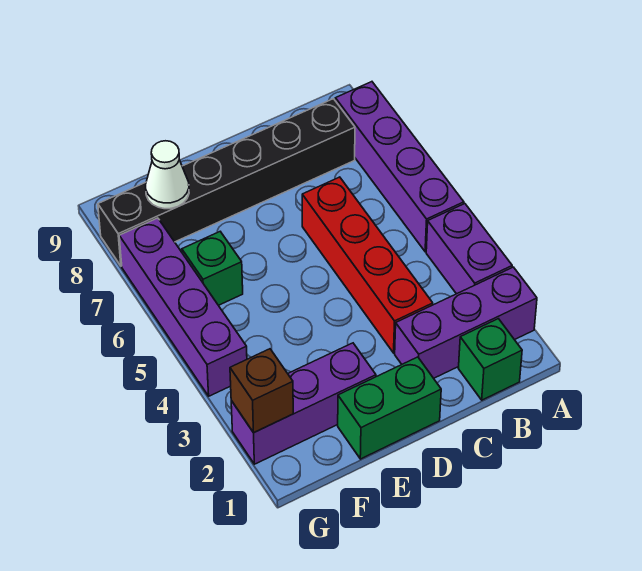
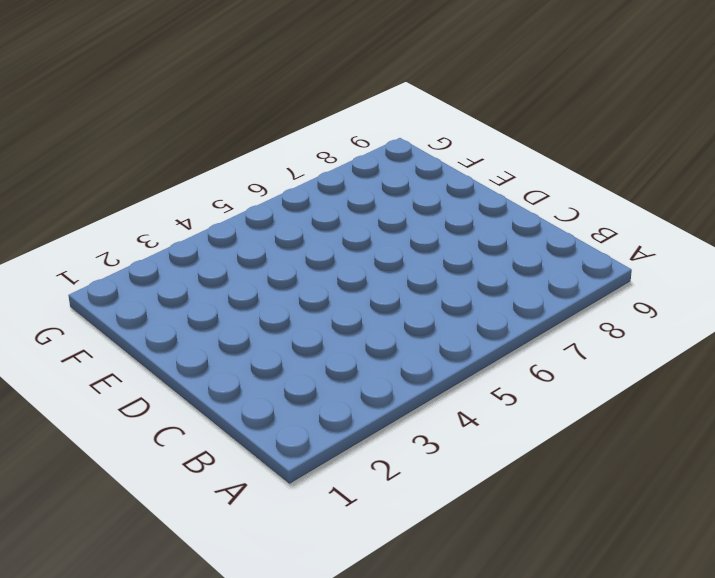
none -> purple 1x3 brick [395,267,537,378]
none -> purple 1x2 brick [426,204,512,294]
none -> purple 1x4 brick [335,82,464,252]

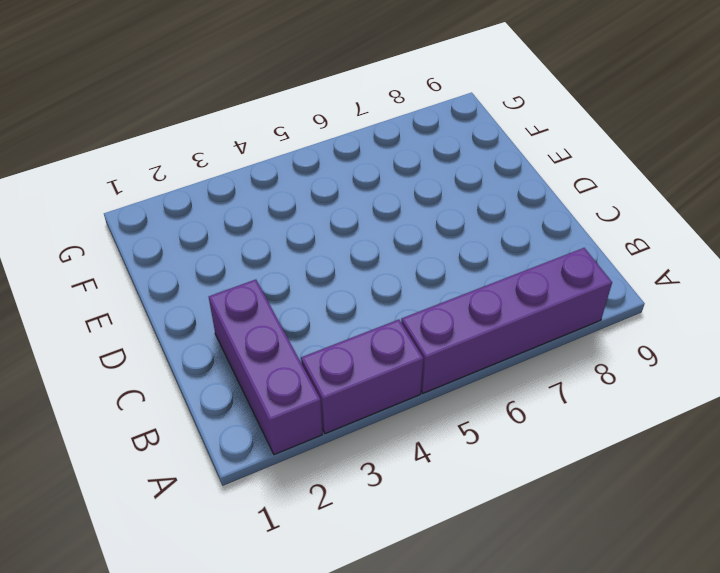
none -> green 1x1 brick [458,319,522,400]
none -> black 1x6 brick [98,99,355,266]
none -> red 1x4 brick [302,177,433,353]

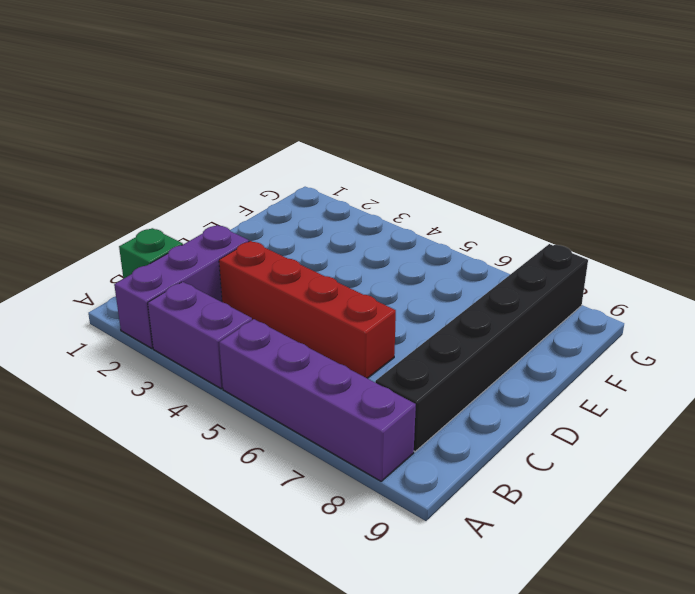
none -> green 1x2 brick [338,357,441,459]
none -> purple 1x3 brick [231,343,376,464]
none -> green 1x1 brick [182,232,243,305]

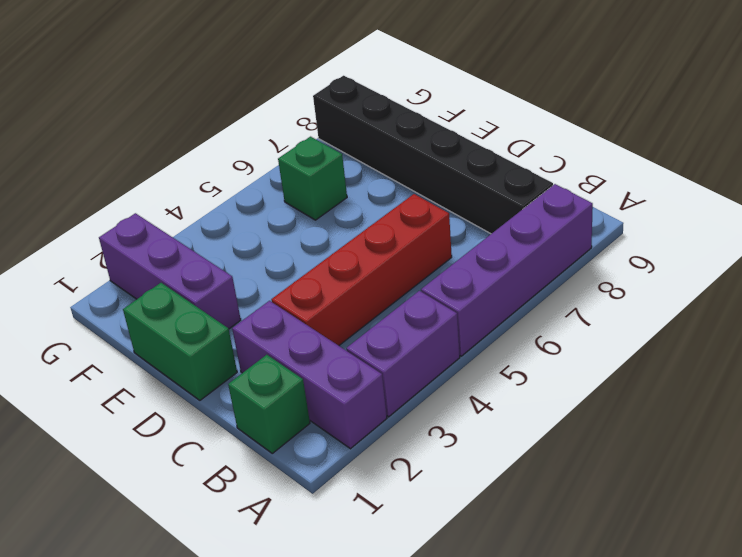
none -> purple 1x4 brick [119,218,247,396]
none -> white 1x1 cone [146,141,189,209]
none -> brown 1x1 brick [230,349,293,433]

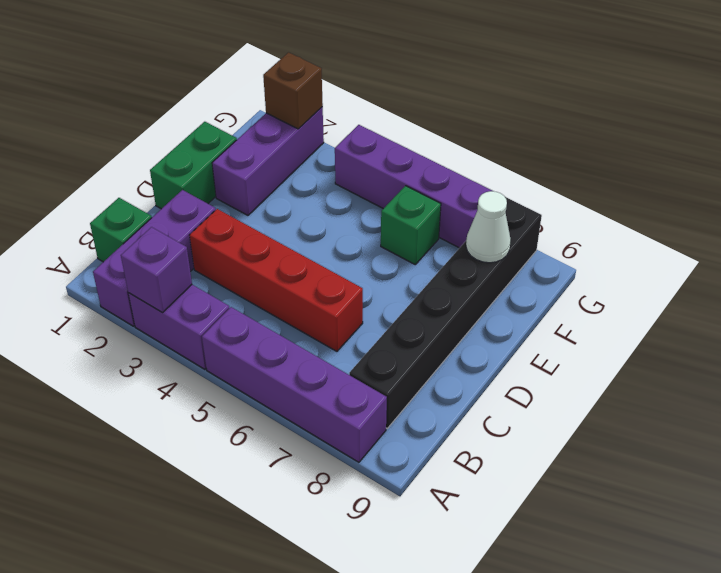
purple 1x1 brick [121,227,192,313] -> none

